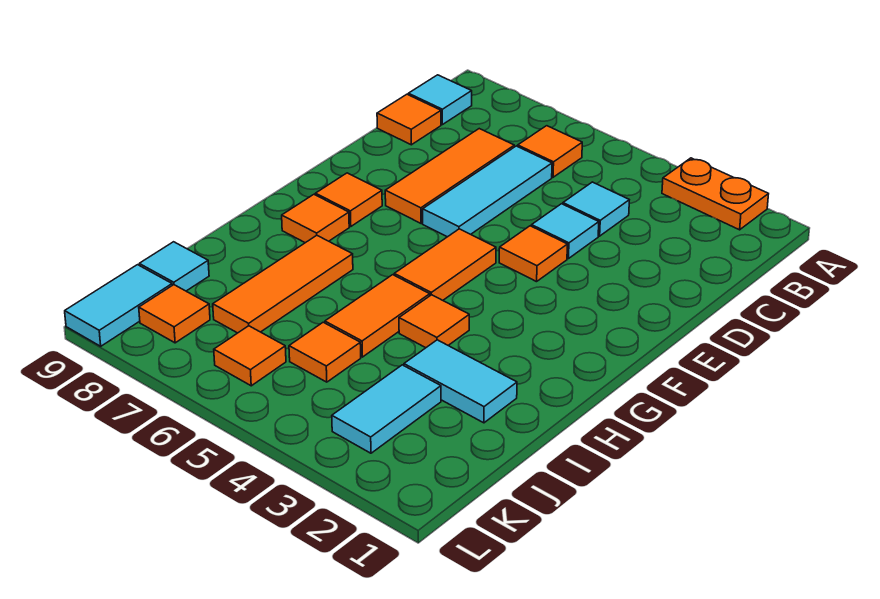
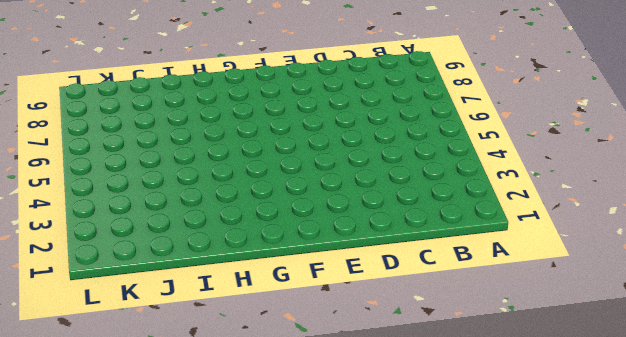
none -> orange 1x2 plate [662,158,768,230]
none -> orange 1x1 tile [518,126,582,177]
none -> cyan 1x1 tile [408,75,472,125]

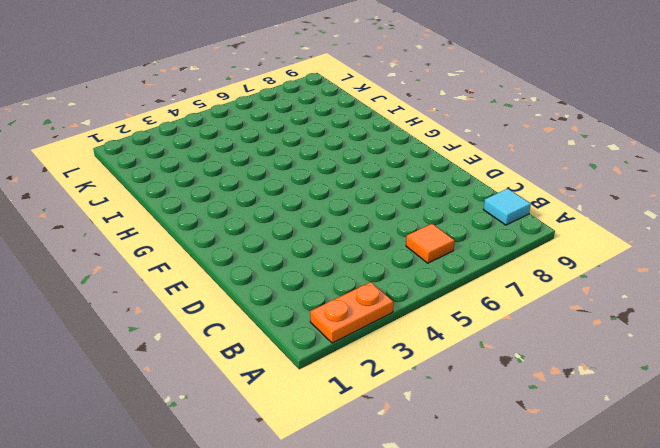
none -> cyan 1x1 tile [563,182,629,236]
none -> cyan 1x3 tile [423,146,552,237]
none -> orange 1x3 tile [385,129,514,223]

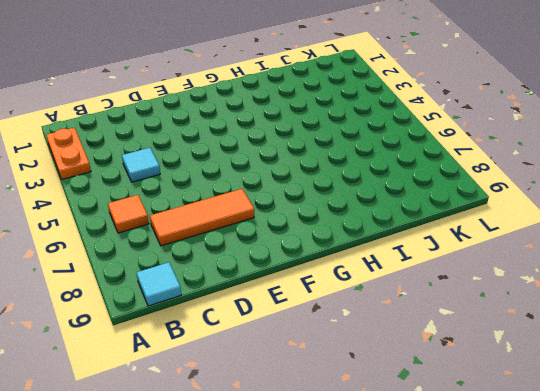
none -> cyan 1x3 tile [423,146,552,237]
none -> orange 1x1 tile [377,94,441,145]
none -> cyan 1x1 tile [532,204,599,259]

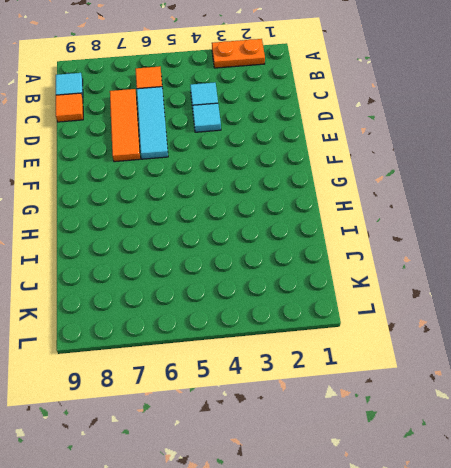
none -> orange 1x1 tile [499,226,567,282]
none -> orange 1x2 tile [394,229,496,300]
none -> orange 1x1 tile [316,173,382,227]

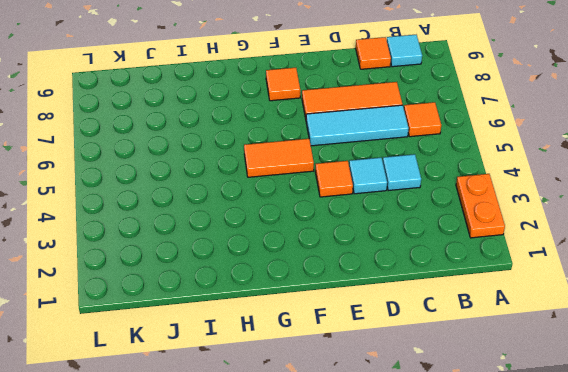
none -> orange 1x1 tile [282,195,349,243]
none -> orange 1x1 tile [399,295,469,348]
none -> orange 1x2 tile [325,275,430,357]

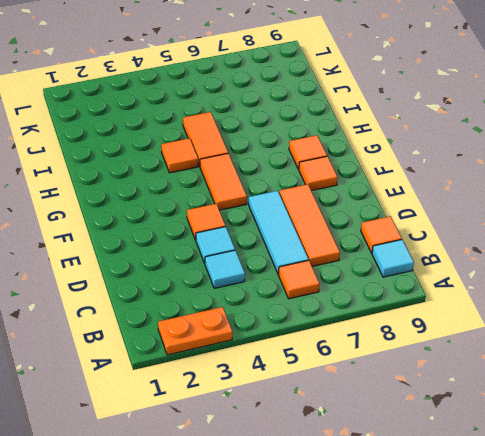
none -> orange 1x3 tile [213,235,353,333]
none -> cyan 1x2 tile [404,340,517,423]
none -> cyan 1x2 tile [332,365,441,453]

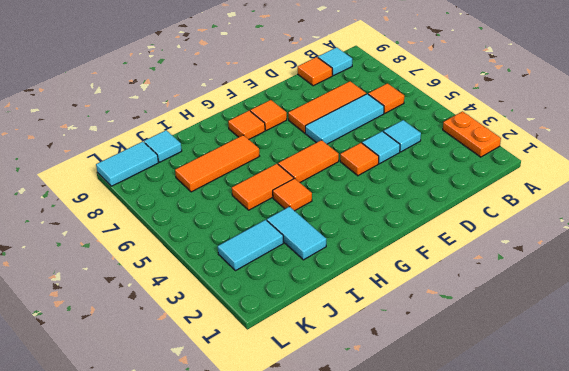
none -> orange 1x1 tile [289,322,361,382]
none -> orange 1x1 tile [214,326,286,386]
none -> orange 1x1 tile [139,285,210,343]

